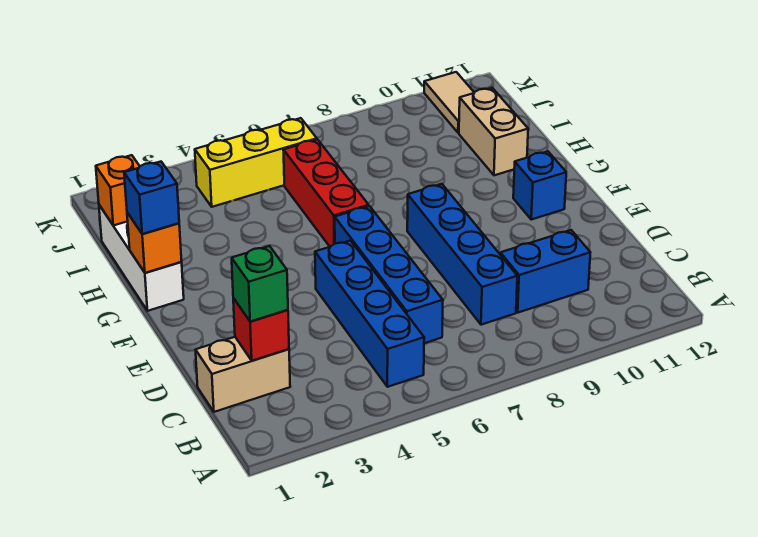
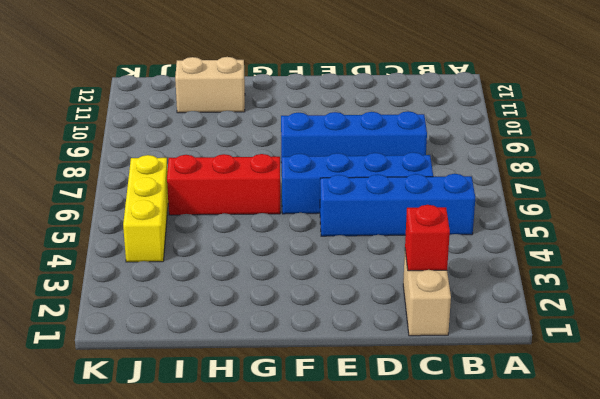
none -> blue 1x2 brick [500,230,590,313]
none -> blue 1x1 brick [513,151,566,220]
none -> white 1x3 brick [99,205,184,311]

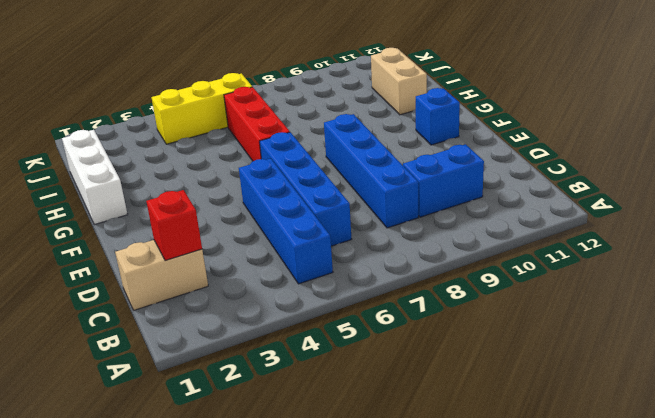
none -> tan 1x2 tile [424,72,474,133]
none -> orange 1x1 brick [127,213,182,273]
none -> orange 1x1 brick [96,155,140,225]

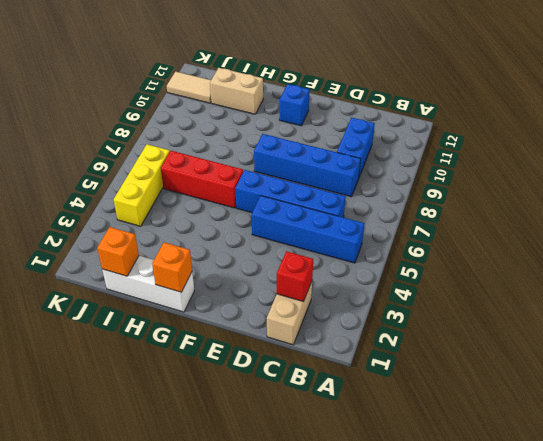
none -> green 1x1 brick [232,246,288,321]
none -> blue 1x1 brick [124,162,179,234]

